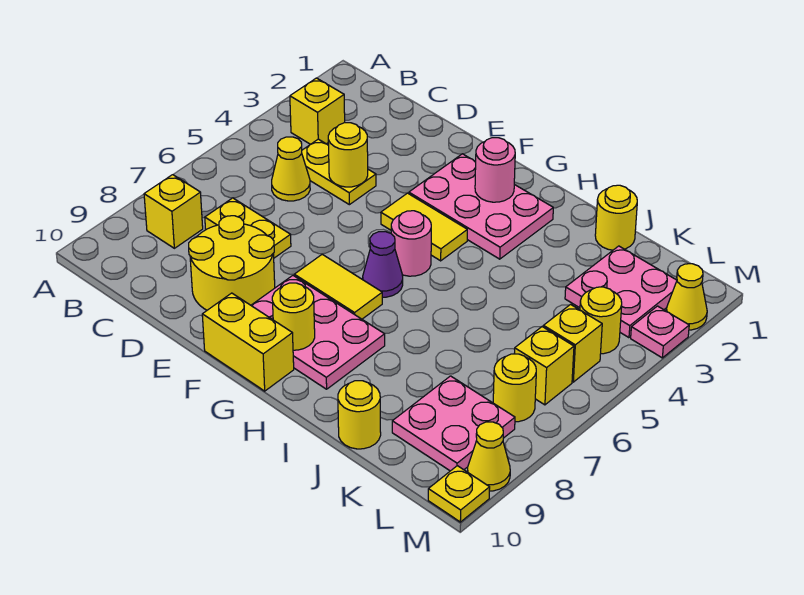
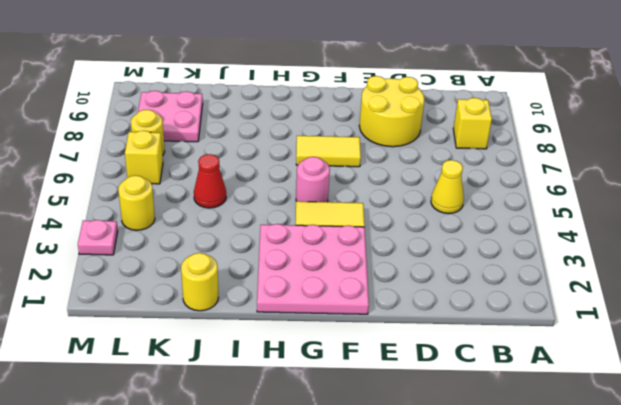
pink 3x3 plate [257,224,369,314] -> pink 2x3 plate [409,154,553,259]
red 1x1 cone [194,154,226,208] -> none
none -> yellow 1x1 brick [290,78,345,144]
none -> yellow 1x2 plate [302,139,376,205]
none -> yellow 1x2 plate [205,198,291,258]

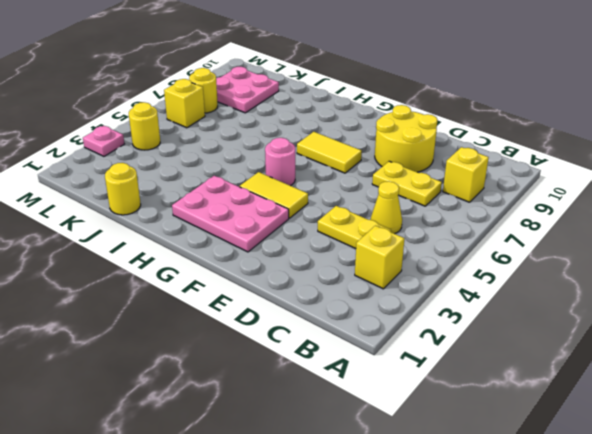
none -> pink 2x3 plate [251,276,385,389]
none -> yellow 1x2 brick [202,293,294,391]
none -> purple 1x1 cone [363,232,403,297]

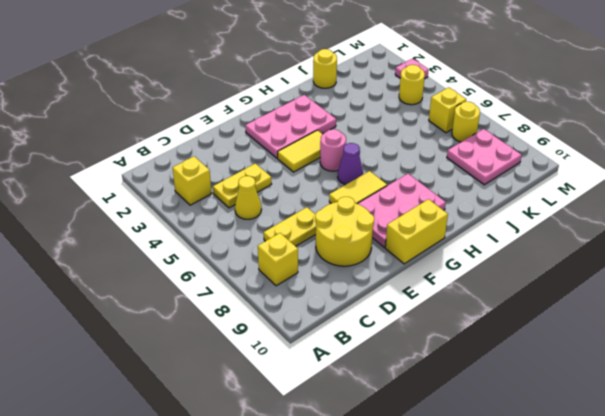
none -> yellow 1x1 round brick [338,381,381,449]
none -> pink 2x2 plate [565,246,677,338]
none -> yellow 1x1 brick [543,305,602,382]

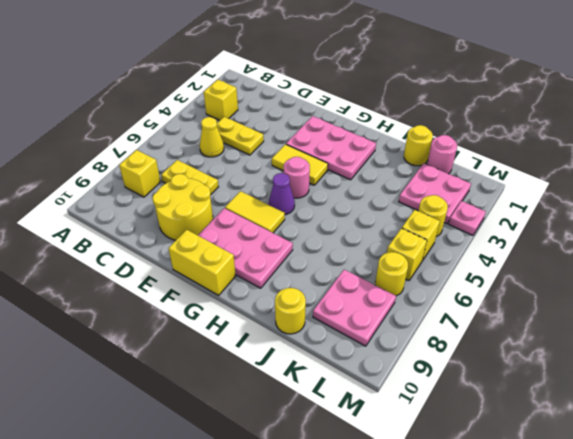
pink 1x1 round brick [427,135,457,174] -> pink 1x1 round brick moved to [475,138,515,202]
none -> yellow 1x1 cone [666,264,707,330]
none -> yellow 1x1 cone [468,422,510,491]
none -> yellow 1x1 plate [428,466,490,522]

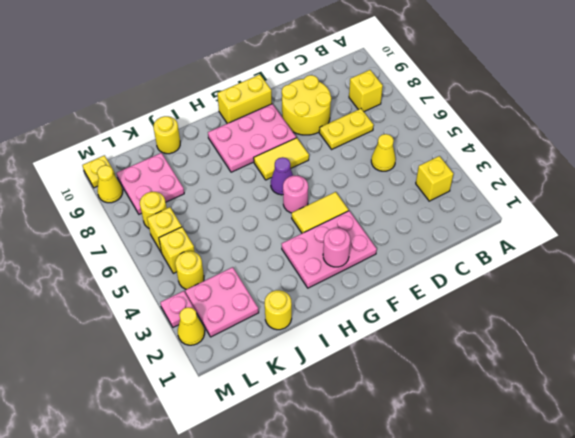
none -> yellow 1x2 plate [302,139,376,205]
none -> yellow 1x1 round brick [328,123,368,187]
none -> yellow 1x1 round brick [272,283,315,350]

